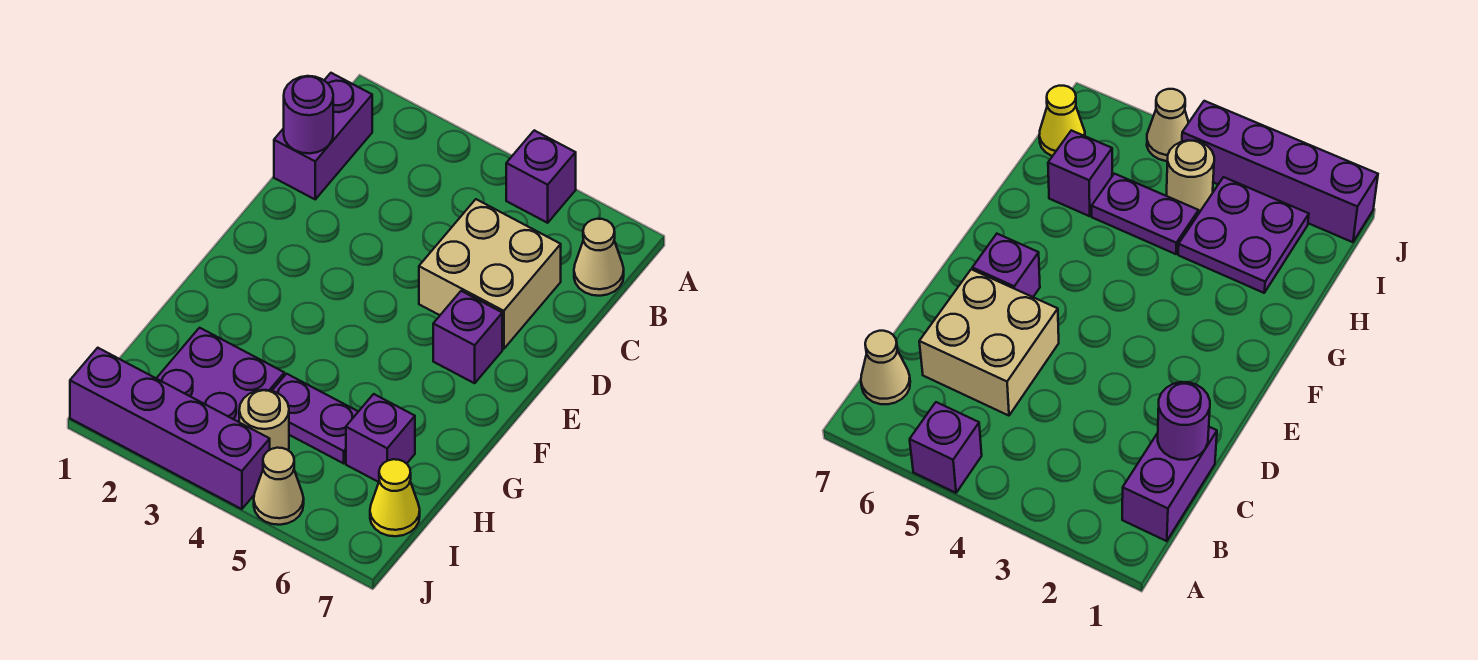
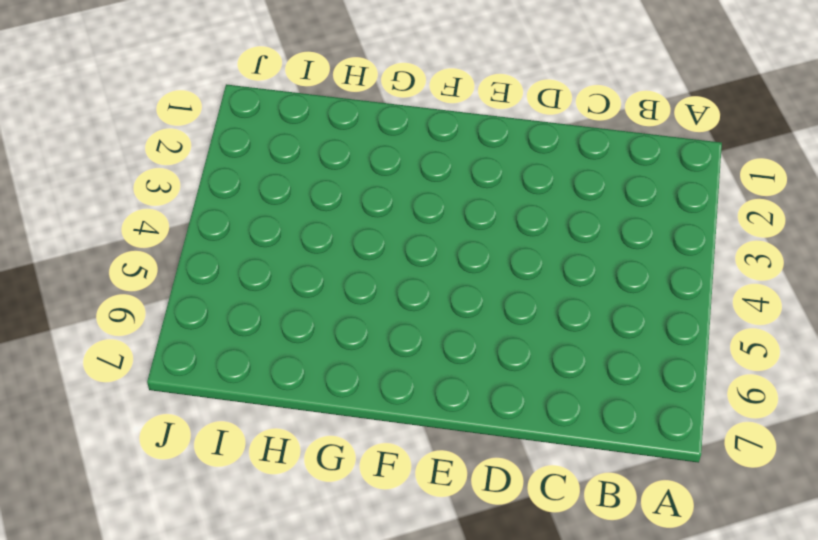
none -> purple 1x1 brick [506,130,576,223]
none -> purple 1x2 brick [274,73,372,199]
none -> tan 1x1 cone [574,219,624,296]

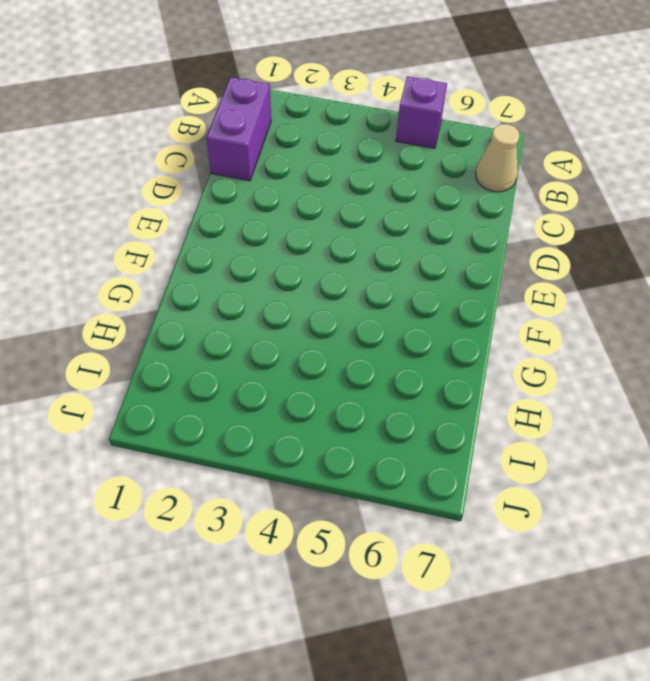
none -> tan 2x2 brick [419,199,561,349]
none -> purple 1x1 brick [433,291,502,383]
none -> purple 2x2 plate [156,328,284,422]

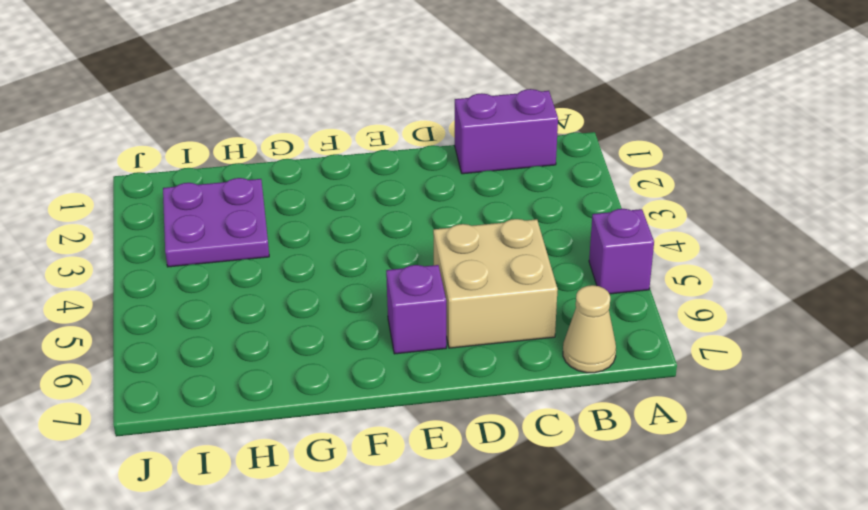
none -> purple 1x2 plate [272,374,358,463]
none -> purple 1x1 brick [346,394,415,482]
none -> tan 1x1 round brick [239,390,289,451]

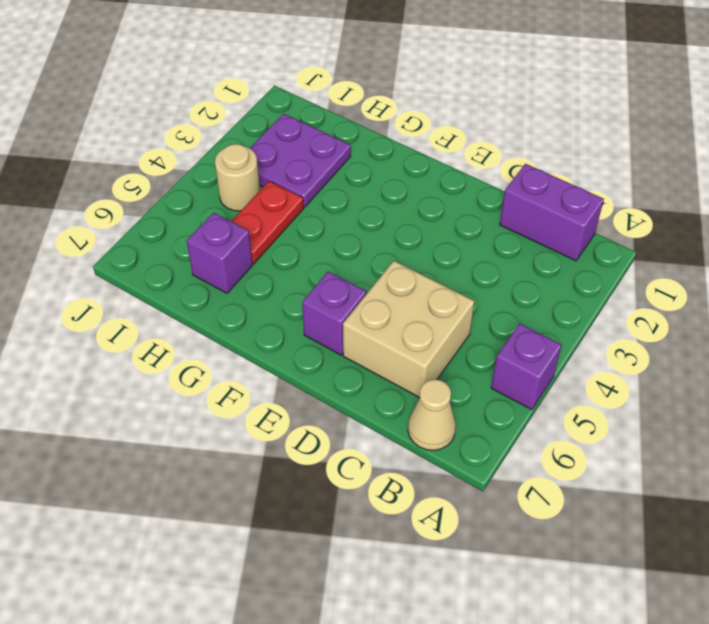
red 1x2 plate [231,181,304,264] -> purple 1x2 plate [272,374,358,463]
none -> yellow 1x1 cone [370,459,420,536]
none -> purple 1x4 brick [70,348,270,509]
none -> tan 1x1 cone [254,448,304,525]

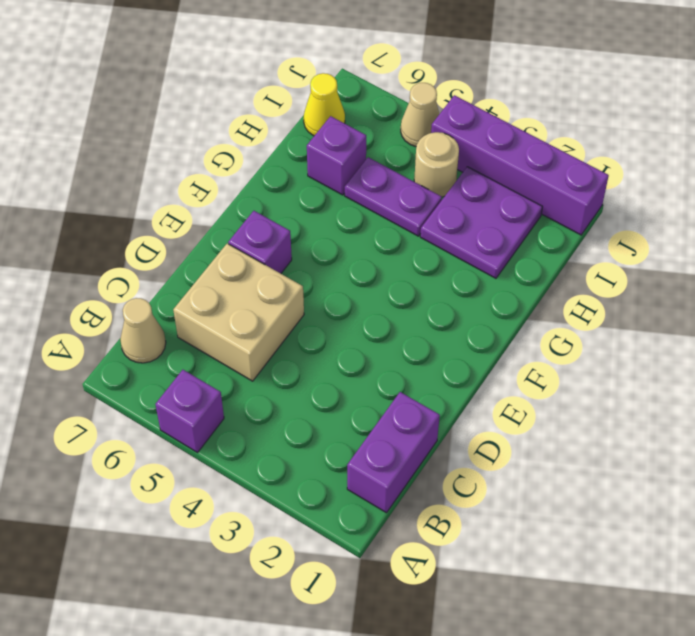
none -> purple 1x1 round brick [284,76,333,154]

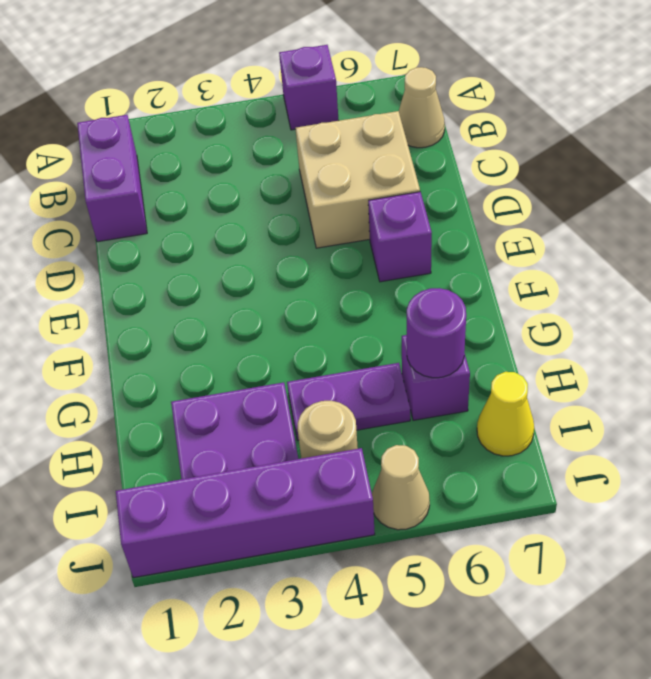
purple 1x1 round brick [407,288,466,378] -> purple 1x1 round brick moved to [284,76,333,154]

